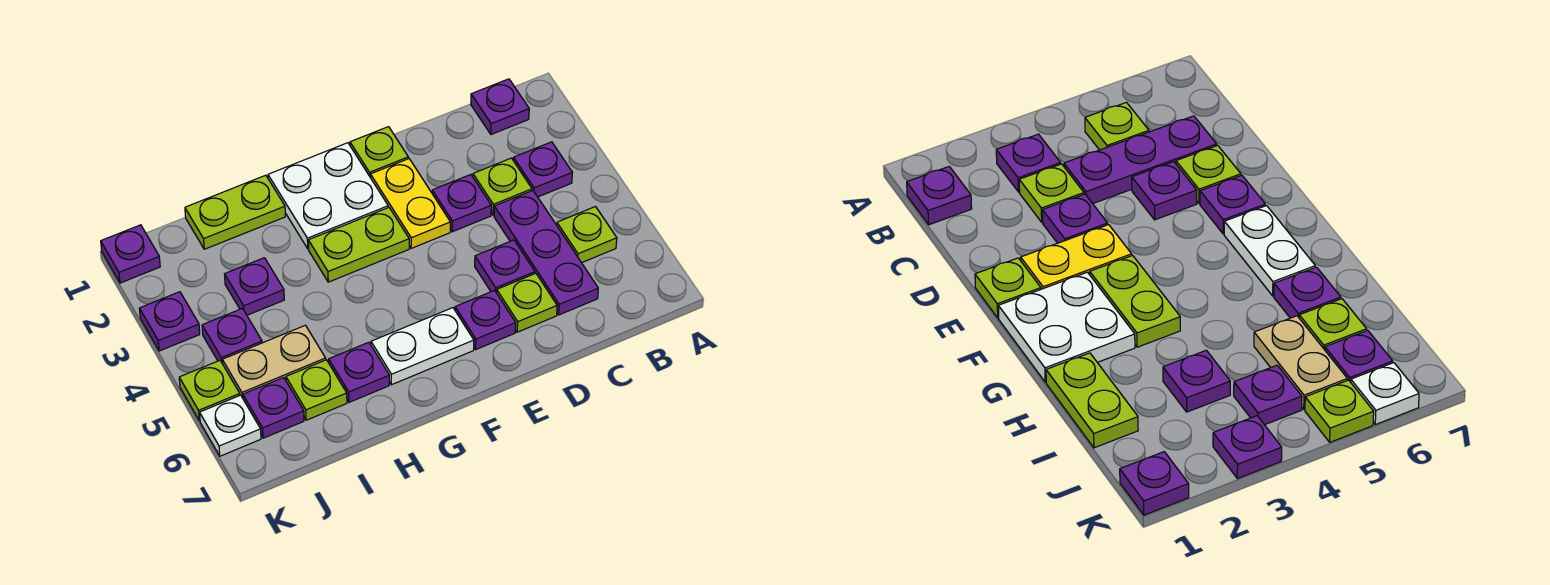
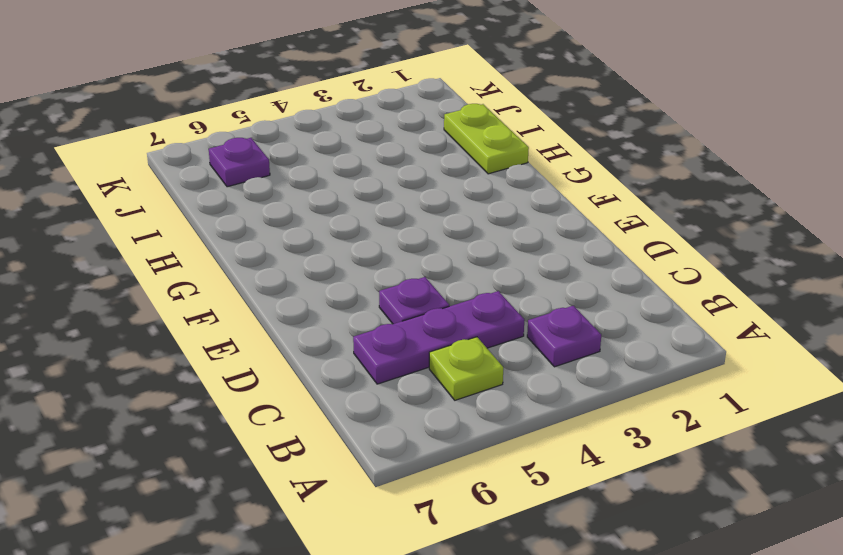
none -> purple 1x1 plate [471,79,529,134]
none -> lime 1x1 plate [473,158,532,215]
none -> purple 1x1 plate [432,175,491,232]

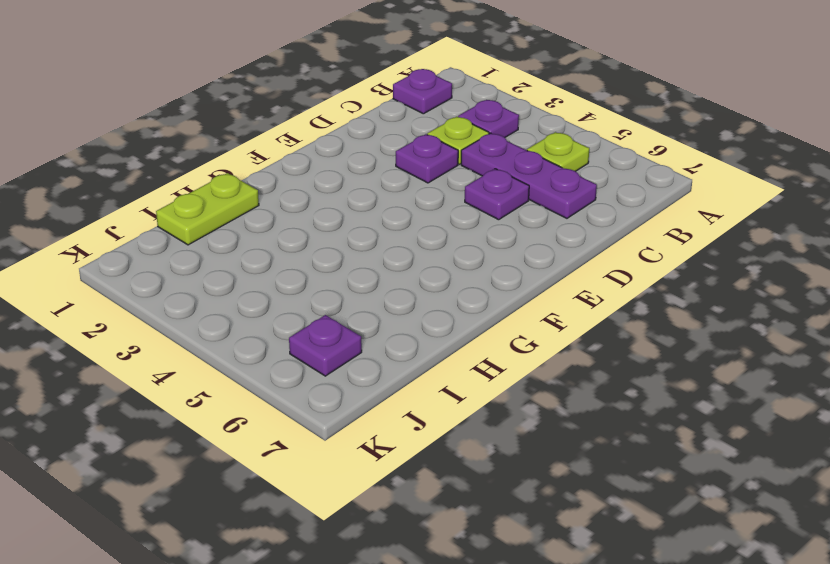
none -> lime 1x1 plate [497,273,557,332]
none -> lime 1x1 plate [350,127,408,178]
none -> yellow 1x2 plate [370,159,450,248]

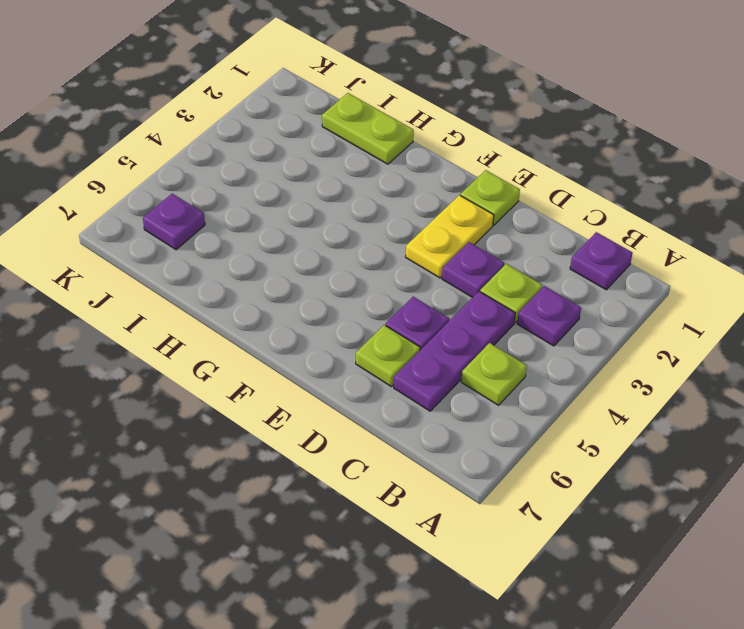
none -> purple 1x1 plate [455,290,516,349]
none -> white 2x2 plate [268,143,388,249]
none -> lime 1x2 plate [308,207,409,282]

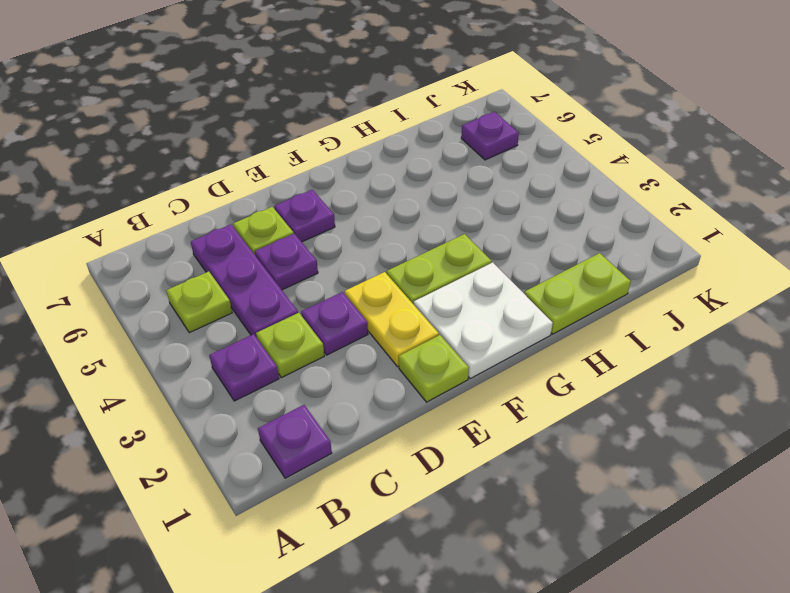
none -> white 1x2 plate [371,308,474,385]
none -> purple 1x1 plate [329,342,389,402]
none -> purple 1x1 plate [225,258,284,315]

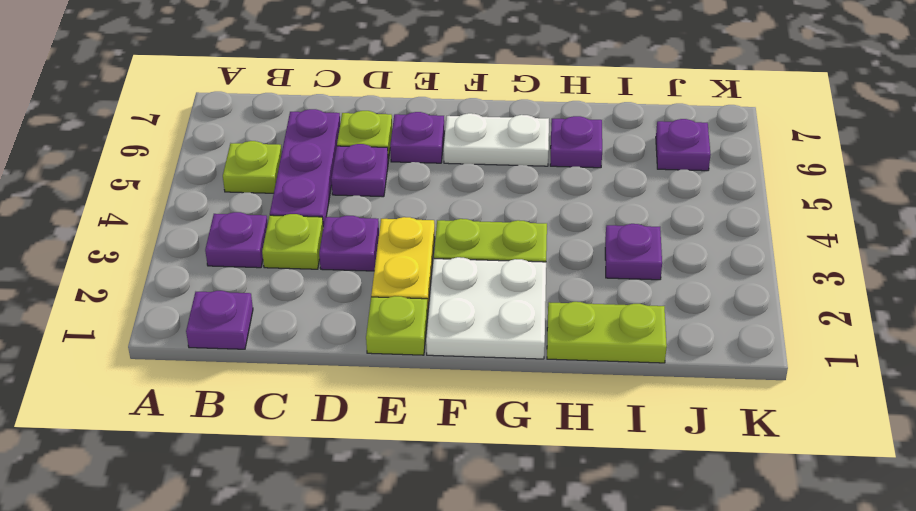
none -> tan 1x2 plate [222,325,326,398]
none -> lime 1x1 plate [286,360,347,420]
none -> purple 1x1 plate [202,309,262,364]

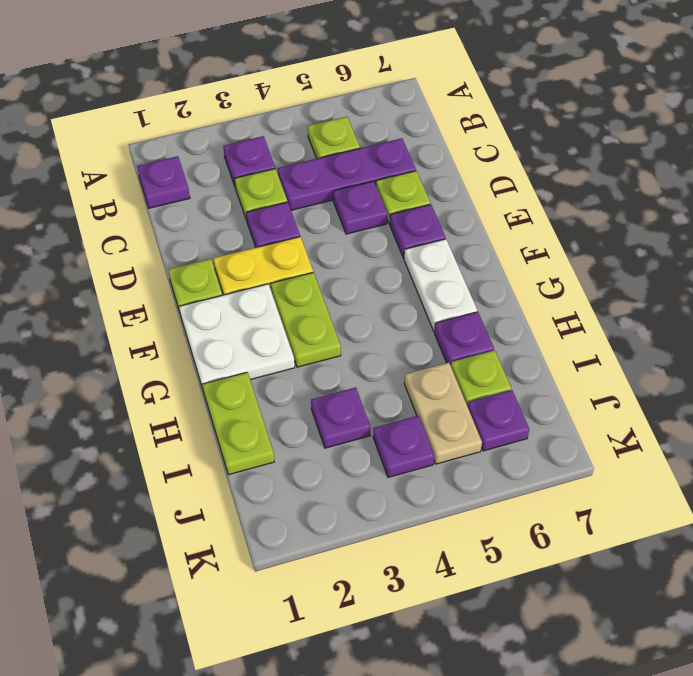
none -> purple 1x1 plate [101,225,160,283]
none -> purple 1x1 plate [139,292,200,351]
none -> lime 1x1 plate [179,360,240,421]

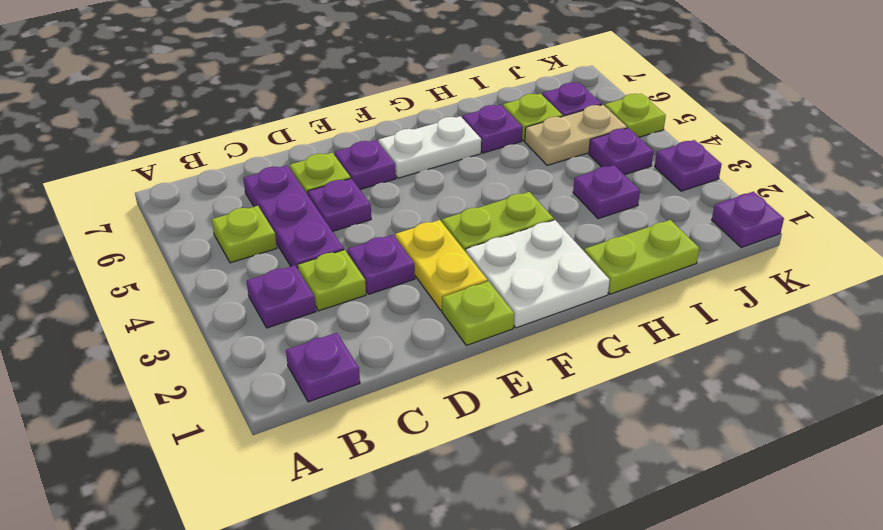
none -> white 1x1 plate [200,395,261,456]

